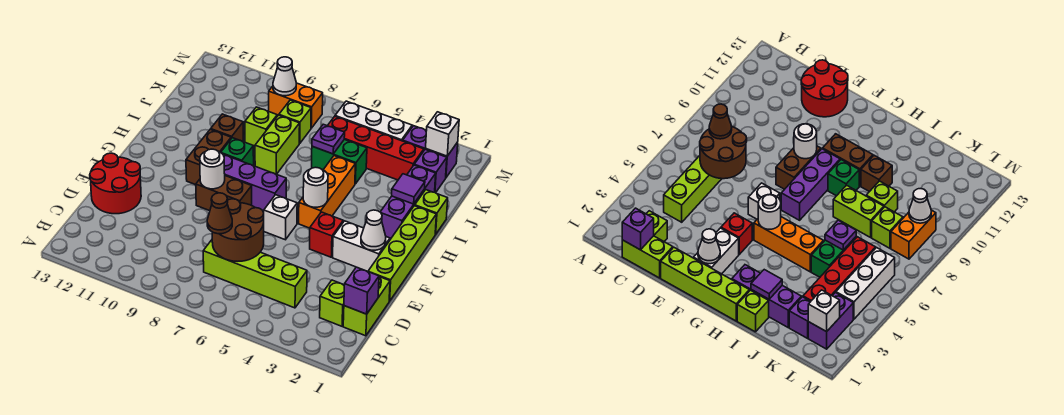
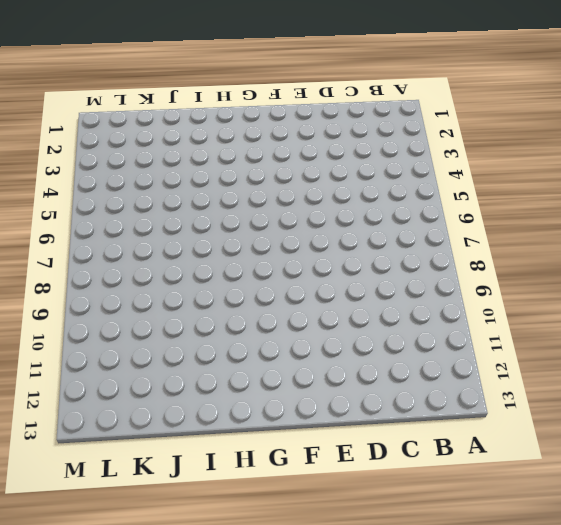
none -> lime 1x2 brick [343,277,390,336]
none -> lime 1x1 brick [320,280,344,326]
none -> lime 1x4 brick [203,240,307,308]
none -> red 2x2 round brick [90,153,141,214]

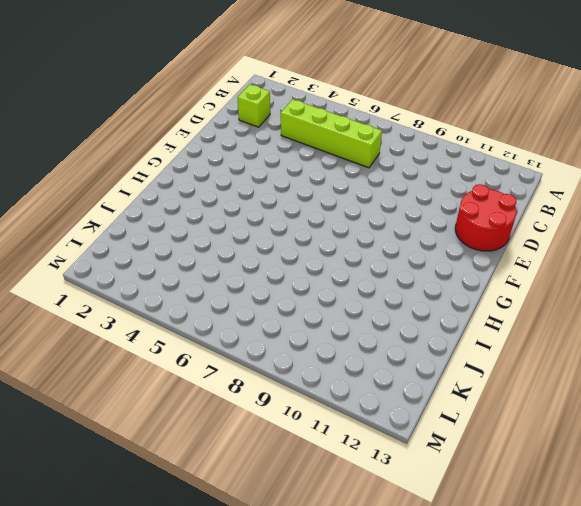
none -> lime 1x2 brick [343,277,390,336]
none -> lime 1x4 brick [368,206,436,301]
none -> white 1x2 brick [333,221,390,271]
none -> red 1x1 brick [310,212,343,257]

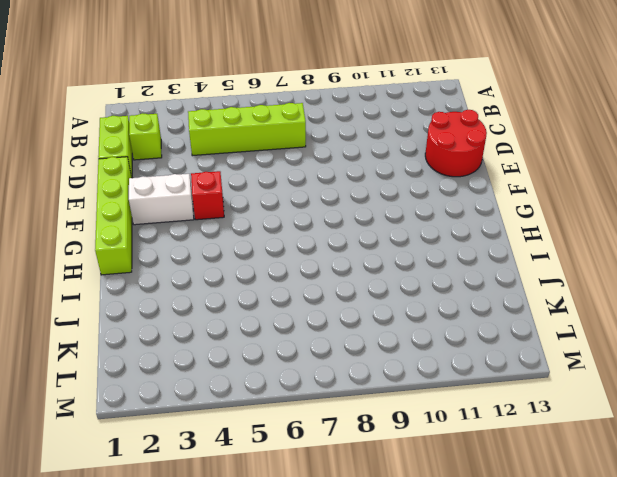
none -> white 1x1 brick [263,195,297,240]
none -> brown 1x2 brick [196,176,252,211]
none -> orange 1x3 brick [299,156,355,228]
none -> purple 1x3 brick [223,154,286,211]

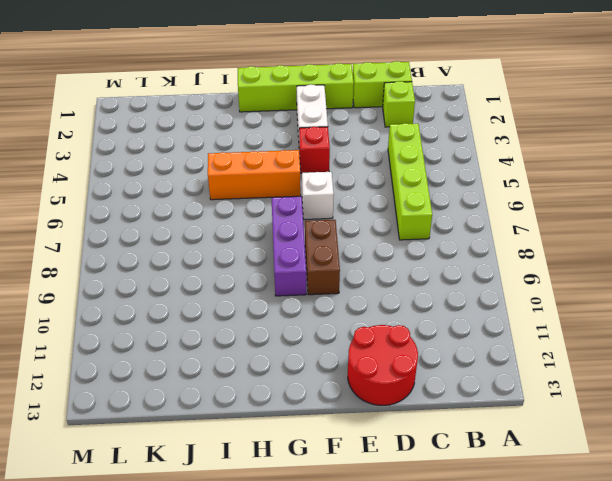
none -> brown 1x2 brick [186,129,231,185]
none -> purple 1x3 brick [381,165,436,238]
none -> green 1x1 brick [221,138,254,166]
none -> lime 1x1 brick [415,190,448,234]

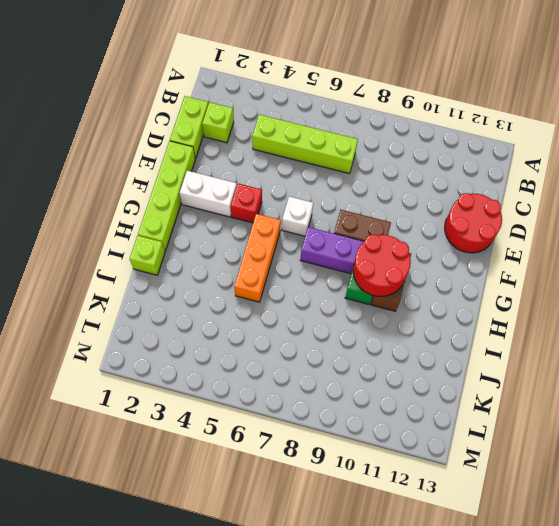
red 2x2 round brick [353,235,411,296] -> none
none -> purple 1x3 brick [381,165,436,238]
none -> lime 1x2 brick [255,115,300,174]
none -> brown 1x1 brick [211,114,243,142]
none -> green 1x2 brick [312,139,367,184]

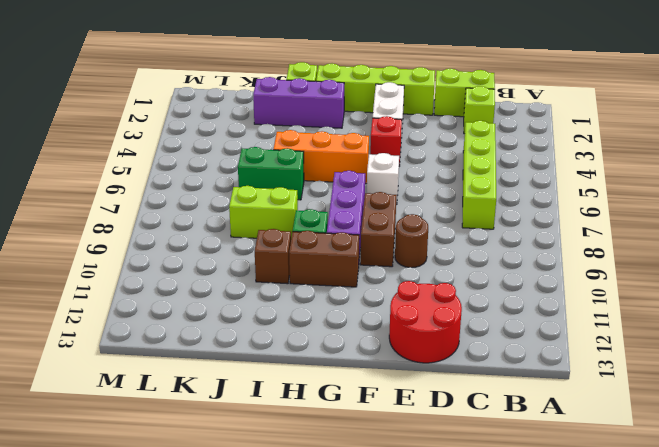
brown 1x1 round brick [395,214,428,268] -> none
green 1x2 brick [238,147,304,200] -> green 1x2 brick turned to [312,139,367,184]
none -> lime 1x1 brick [245,107,277,147]
none -> purple 1x1 brick [414,150,447,193]
none -> red 1x4 brick [328,116,424,180]
none -> lime 1x1 brick [279,100,311,144]

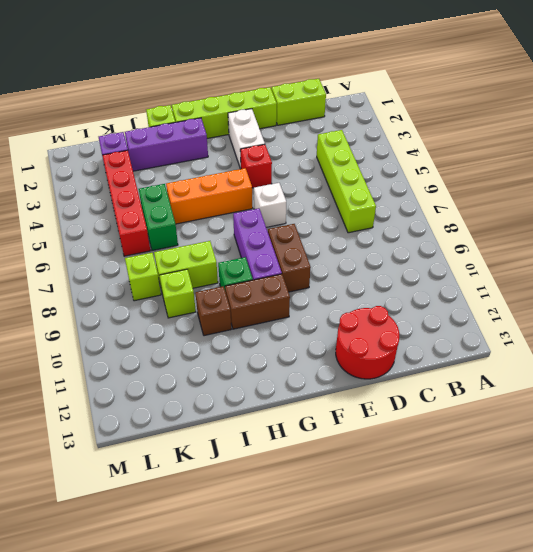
none -> lime 1x1 brick [320,280,344,326]
none -> purple 1x2 brick [403,126,458,177]
none -> white 1x3 brick [335,101,412,141]
none -> orange 1x2 brick [269,83,323,128]

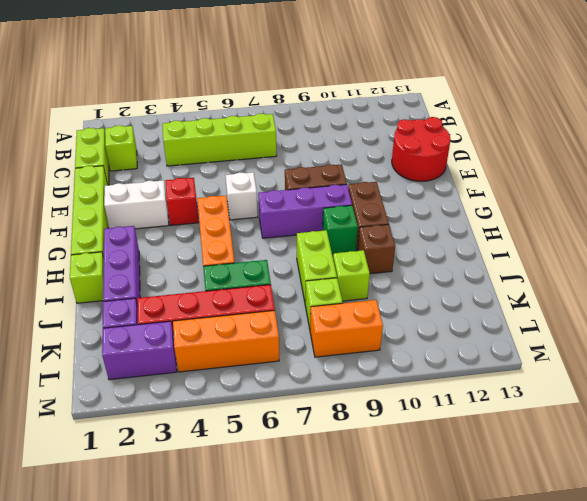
orange 1x3 brick [173,310,279,372] -> white 1x3 brick [335,101,412,141]
none -> purple 1x1 brick [344,267,379,314]
none -> brown 2x2 round brick [212,199,264,261]
none -> white 1x1 cone [361,210,386,250]
none -> white 1x1 round brick [200,149,225,189]

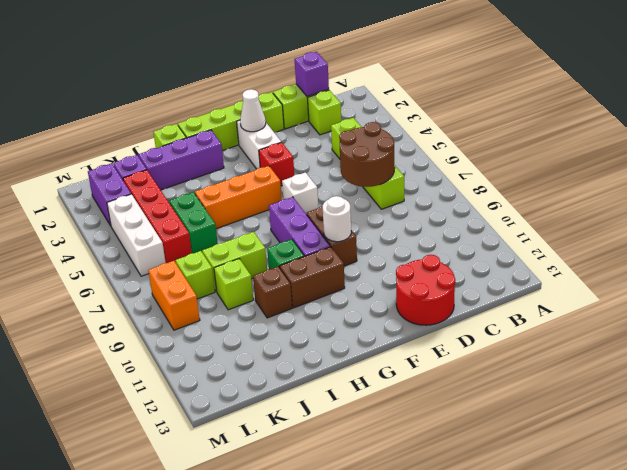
none -> white 1x1 round brick [303,167,328,207]
none -> purple 1x1 tile [392,174,425,204]
none -> purple 1x1 plate [312,124,345,154]
none -> white 1x1 brick [426,112,459,156]

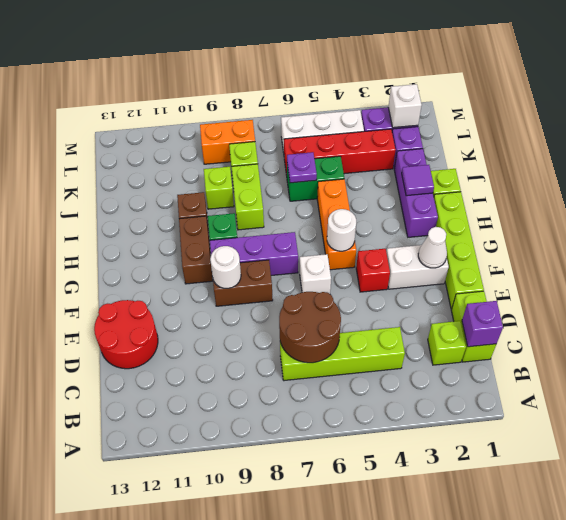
none -> white 1x1 cone [273,57,296,96]
none -> brown 1x1 cone [207,193,232,234]

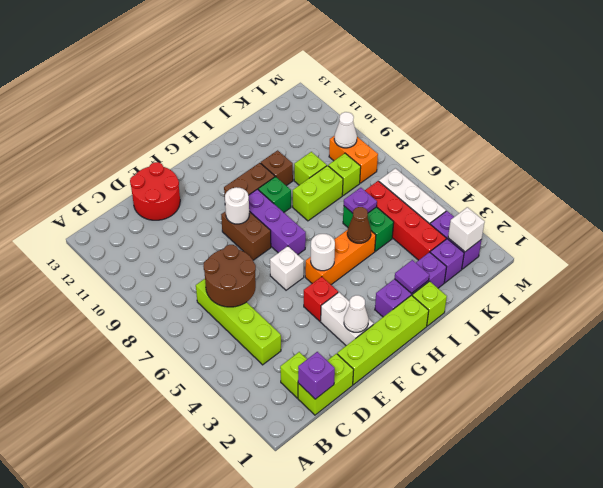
brown 1x1 cone [347,207,371,243] -> brown 1x1 cone moved to [207,193,232,234]

